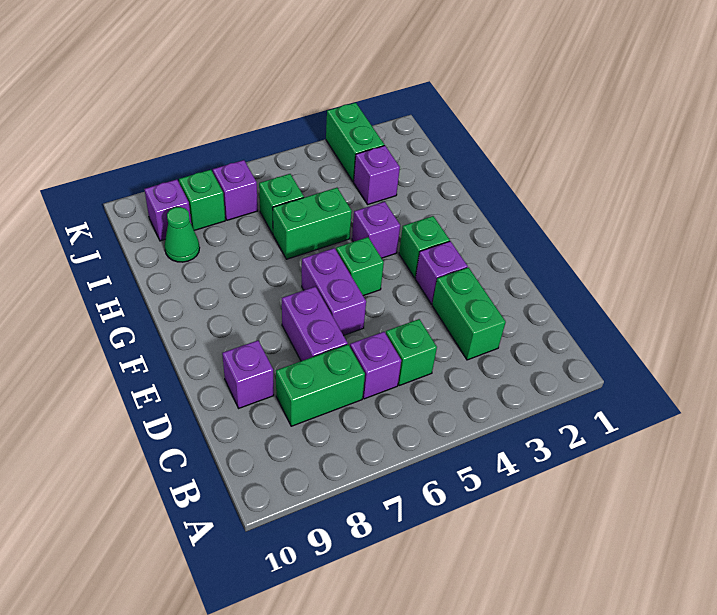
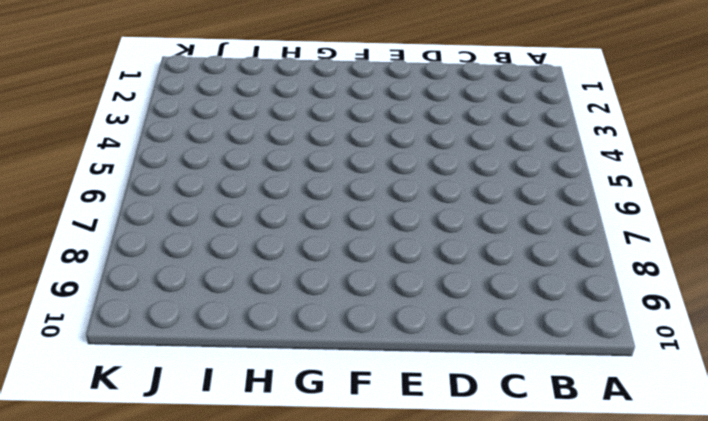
none -> green 1x2 brick [432,268,506,360]
none -> green 1x1 brick [386,319,437,386]
none -> purple 1x1 brick [350,332,401,399]

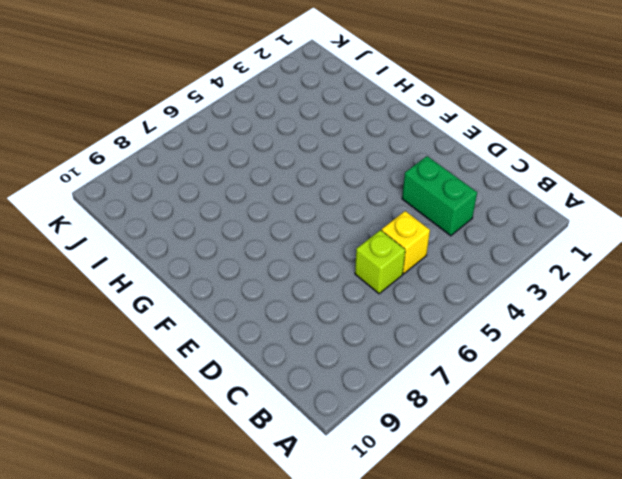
yellow 1x1 brick [382,211,430,274] -> green 1x1 brick [386,319,437,386]
lime 1x1 brick [355,230,405,294] -> purple 1x1 brick [350,332,401,399]
none -> green 1x2 brick [276,345,365,426]
none -> purple 1x2 brick [282,287,348,361]
none -> purple 1x1 brick [222,341,274,408]

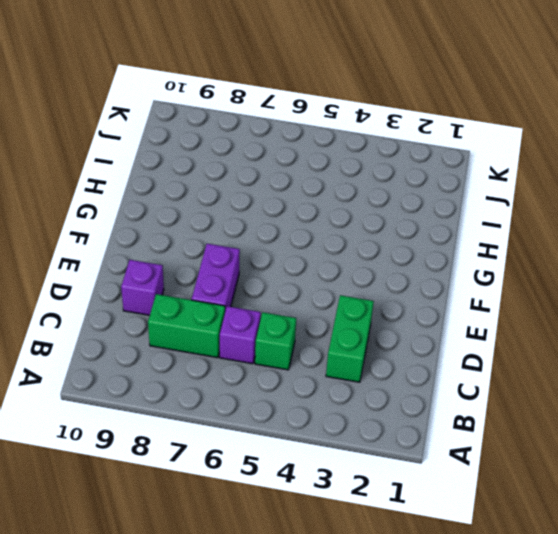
none -> purple 1x1 brick [415,241,468,304]
none -> purple 1x2 brick [302,248,366,335]
none -> green 1x1 brick [399,216,450,278]

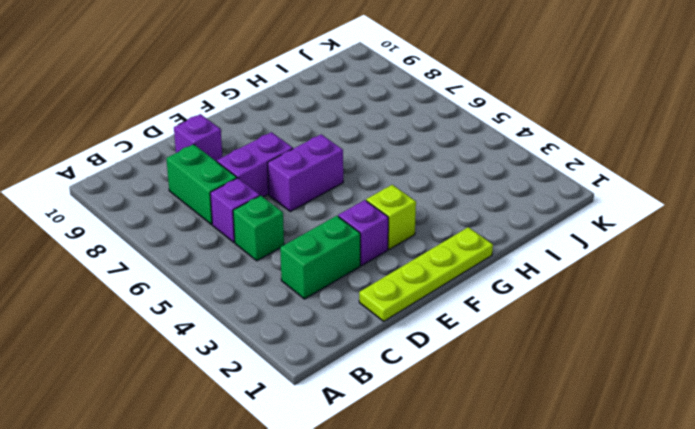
lime 1x4 plate [359,227,493,321] -> none
lime 1x1 brick [366,185,416,249] -> green 1x1 brick [399,216,450,278]
none -> green 1x1 brick [336,237,384,296]
none -> purple 1x1 brick [352,202,400,258]
none -> green 1x2 brick [273,188,352,259]

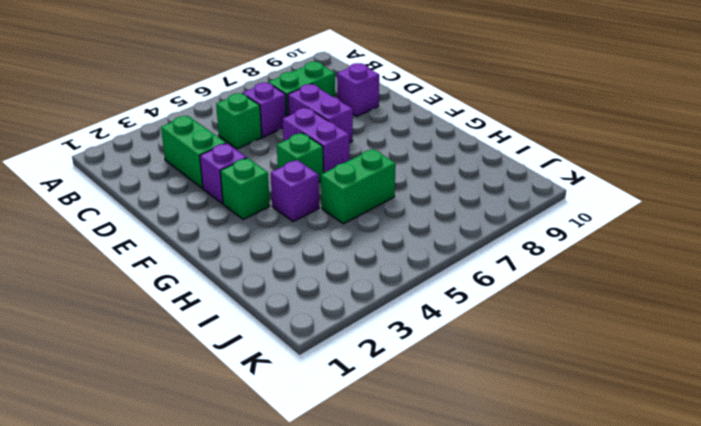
none -> purple 1x1 brick [354,146,400,204]
none -> green 1x1 brick [259,174,304,234]
none -> green 1x1 cone [164,207,200,262]

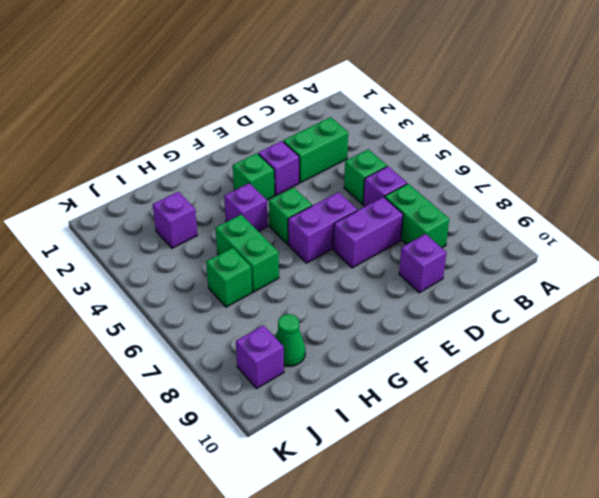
none -> green 1x2 brick [326,103,384,182]
none -> purple 1x1 brick [213,160,258,220]
none -> green 1x1 brick [179,170,225,230]

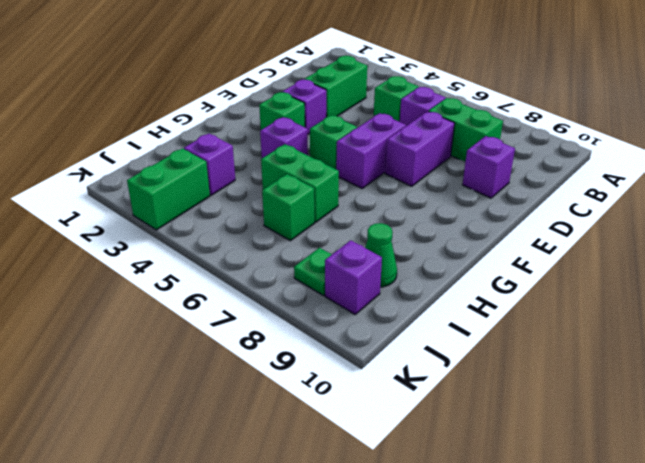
green 1x1 plate [294,248,331,295] -> green 1x1 brick [179,170,225,230]
none -> purple 1x1 brick [213,160,258,220]

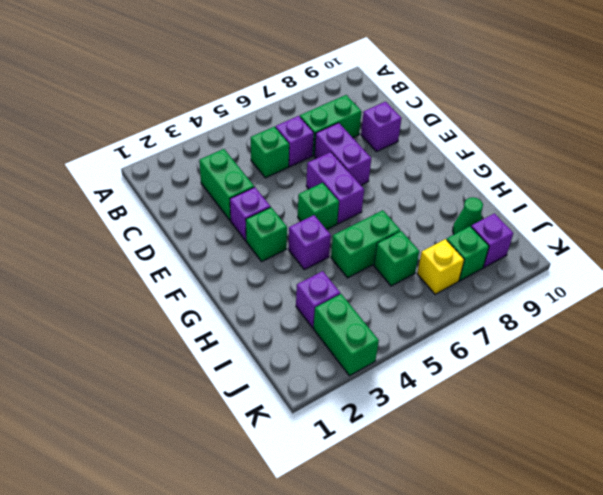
yellow 1x1 brick [417,239,464,294] -> purple 1x1 brick [213,160,258,220]

